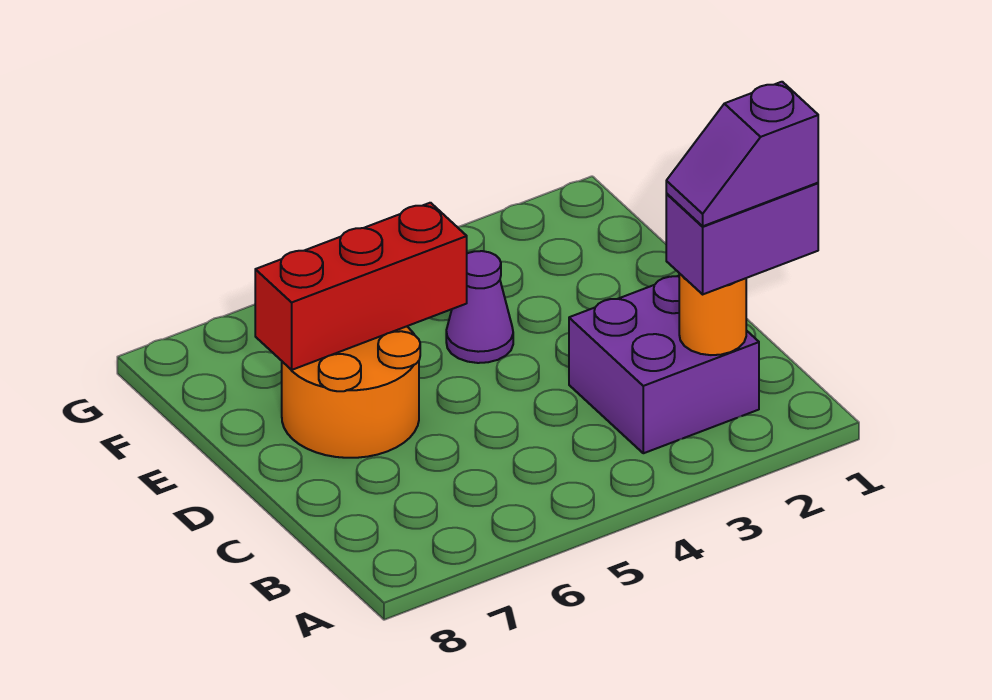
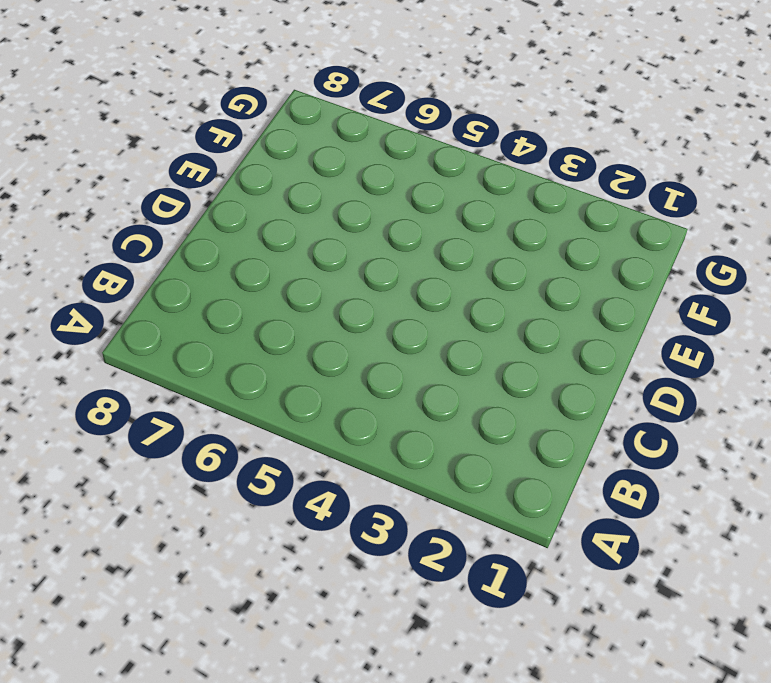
none -> purple 2x2 brick [569,276,759,453]
none -> orange 2x2 round brick [282,326,420,458]

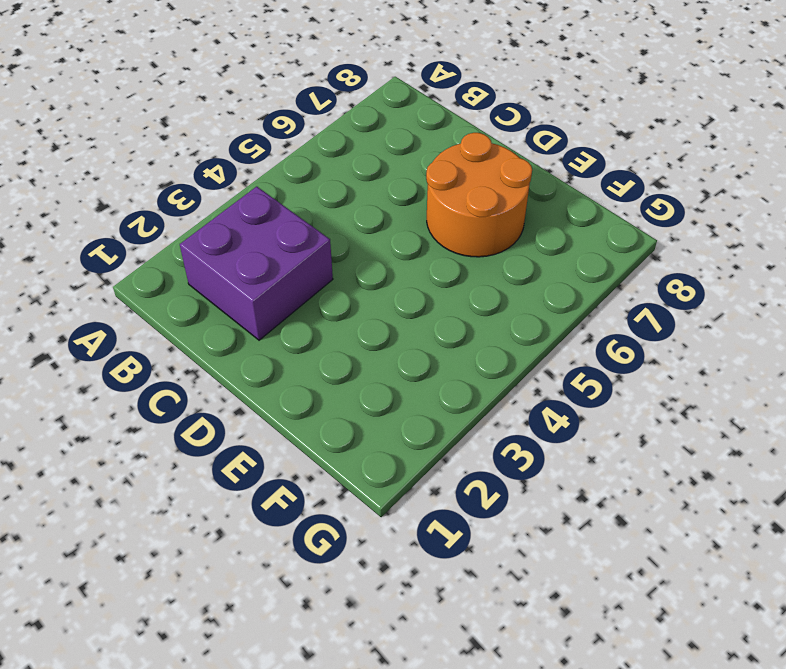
none -> purple 1x1 cone [446,251,513,363]
none -> orange 1x1 round brick [679,273,746,355]

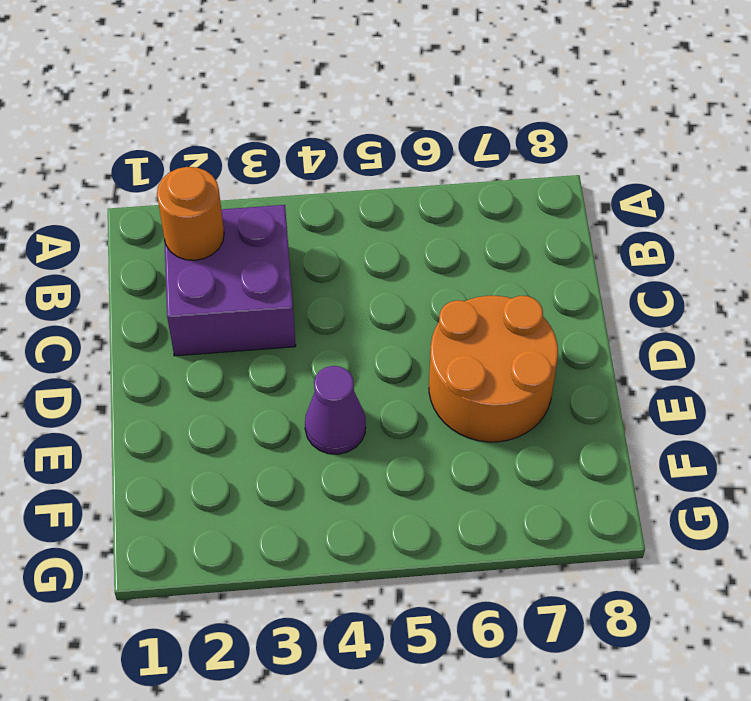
none -> red 1x3 brick [255,203,467,370]
none -> purple 1x2 brick [666,183,818,294]

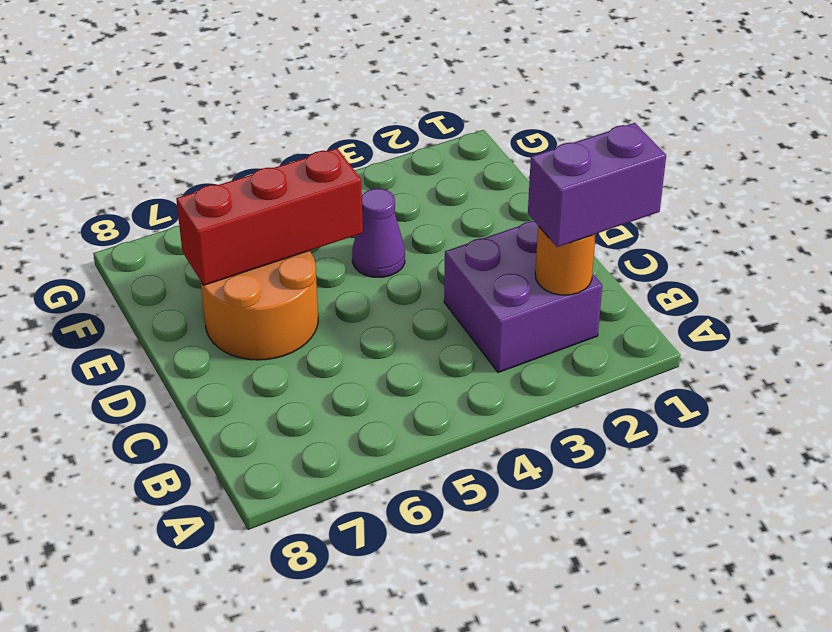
none -> purple 1x2 slope [666,82,818,226]

